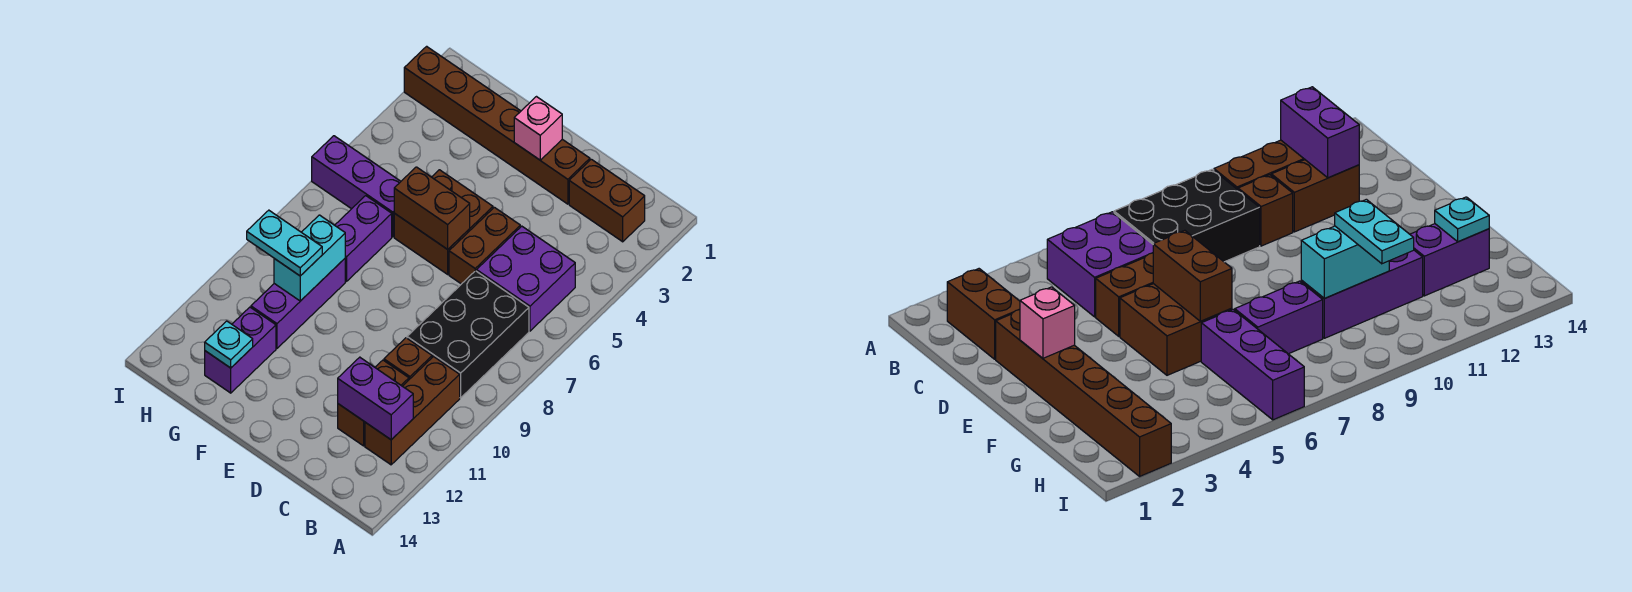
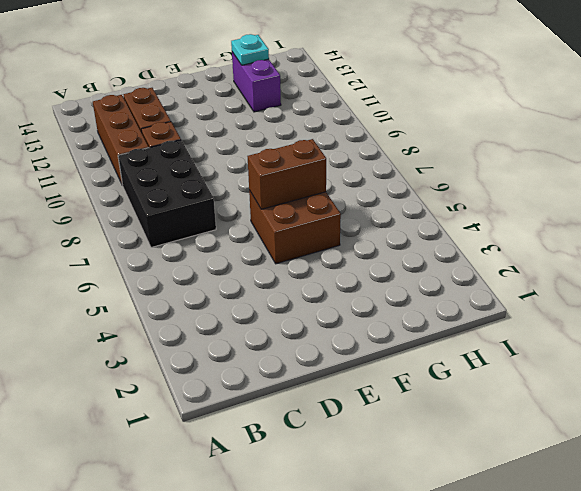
none -> brown 1x2 brick [569,159,645,242]
none -> purple 2x2 brick [477,226,575,331]
none -> brown 1x6 brick [404,46,590,204]

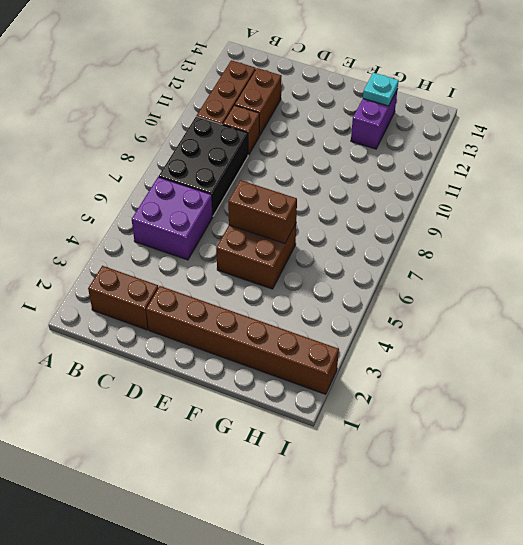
none -> brown 1x2 brick [449,207,520,284]
none -> purple 1x3 brick [312,136,401,237]
none -> purple 1x2 brick [335,196,392,281]

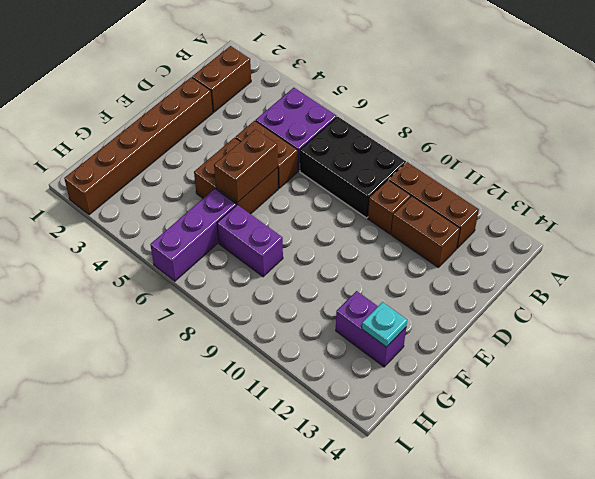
none -> purple 1x3 brick [251,259,345,348]
none -> purple 1x2 brick [338,357,413,440]
none -> pink 1x1 brick [514,97,562,160]

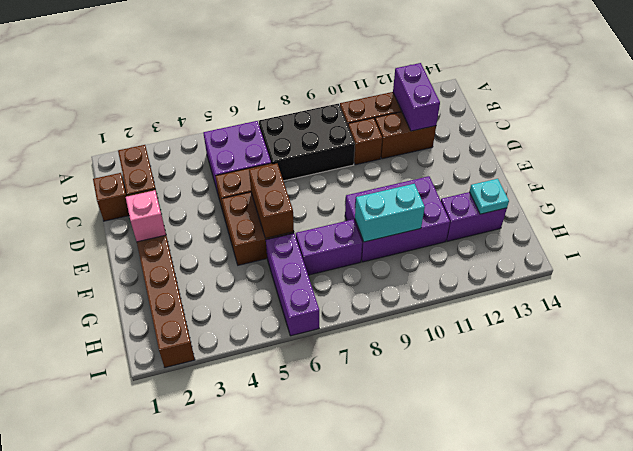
brown 1x1 brick [93,173,129,221] -> none
purple 2x3 brick [345,176,450,262] -> purple 1x3 brick [251,259,345,348]
none -> cyan 1x2 plate [247,210,322,276]

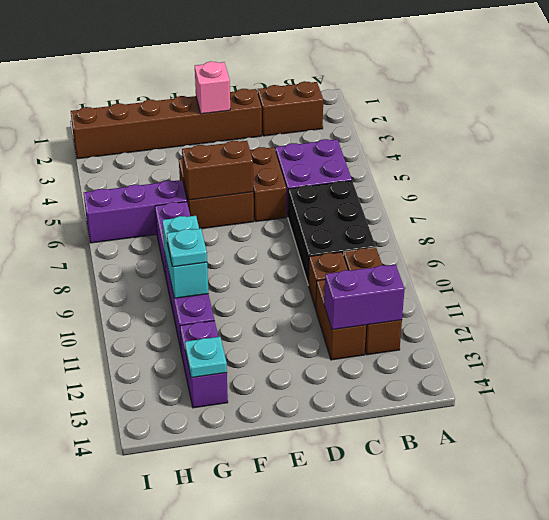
cyan 1x1 plate [167,229,207,267] -> cyan 1x2 plate [247,210,322,276]

